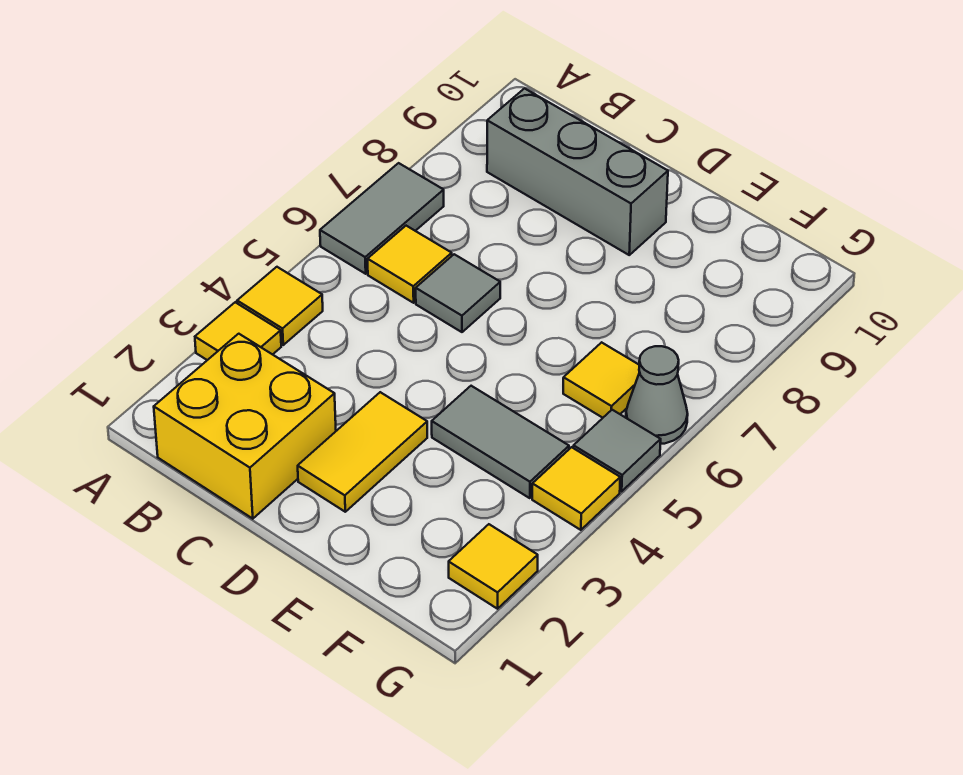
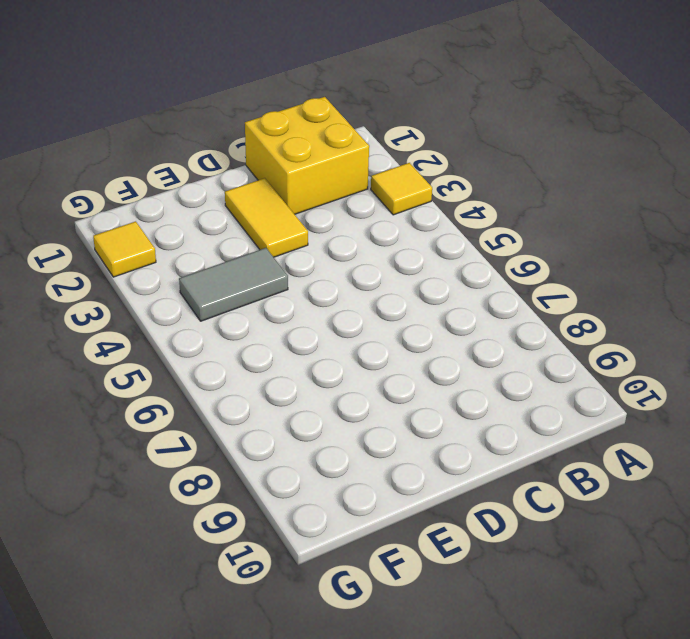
none -> yellow 1x1 tile [237,267,323,345]
none -> grey 1x2 tile [320,163,444,274]
none -> yellow 1x1 tile [368,226,452,303]

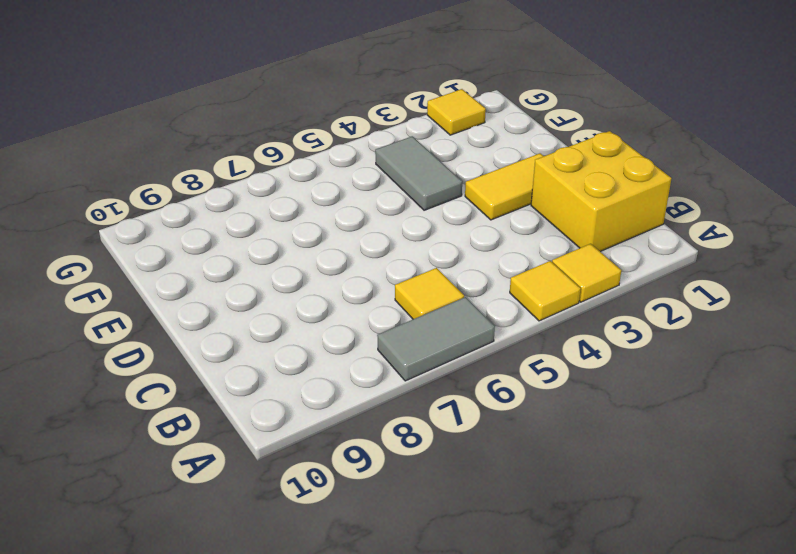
none -> grey 1x3 brick [487,89,668,255]
none -> grey 1x1 tile [416,254,500,332]
none -> yellow 1x1 tile [563,342,640,418]

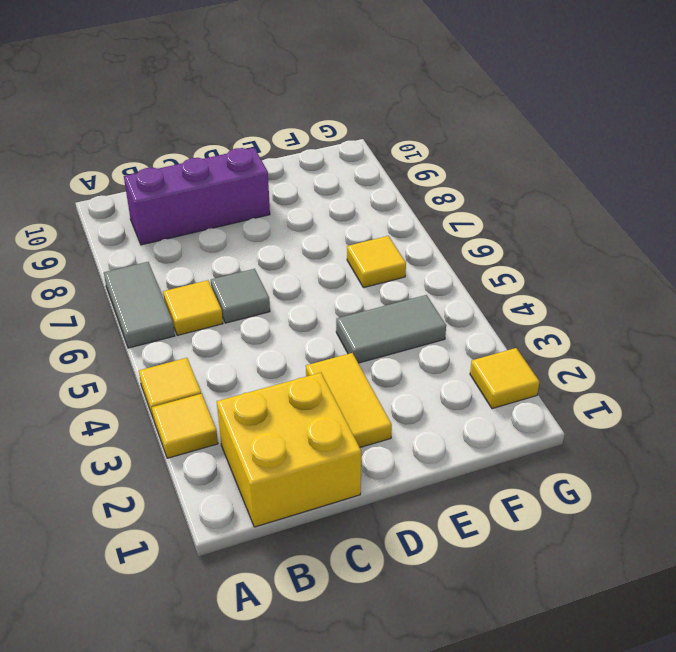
purple 1x3 brick [124,148,270,245] -> grey 1x3 brick [487,89,668,255]
none -> yellow 1x1 tile [532,447,620,530]
none -> grey 1x1 tile [573,410,661,491]
none -> grey 1x1 cone [626,346,688,444]

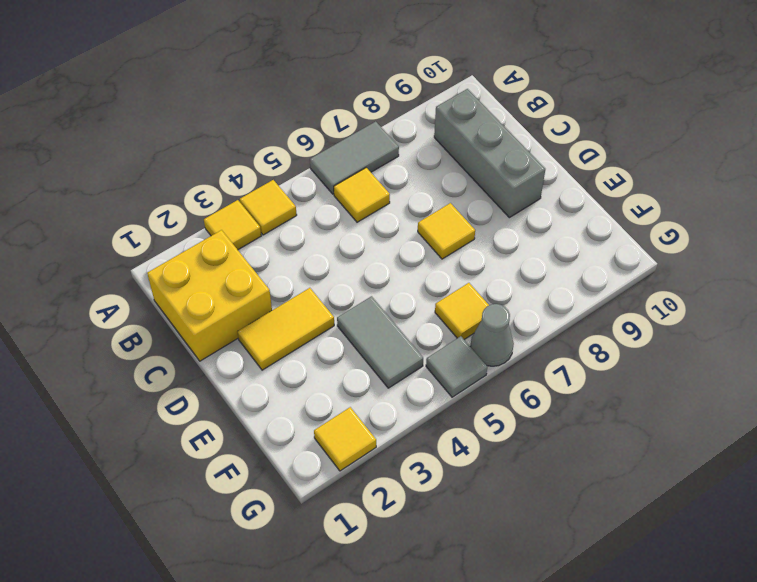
yellow 1x1 tile [418,203,475,259] -> yellow 1x1 tile moved to [532,447,620,530]
none -> grey 1x1 tile [416,254,500,332]

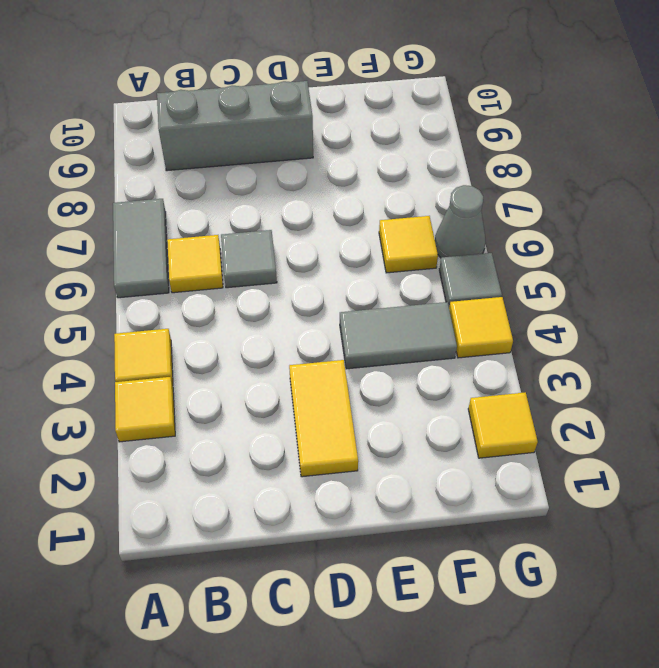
none -> yellow 2x2 brick [154,334,336,519]

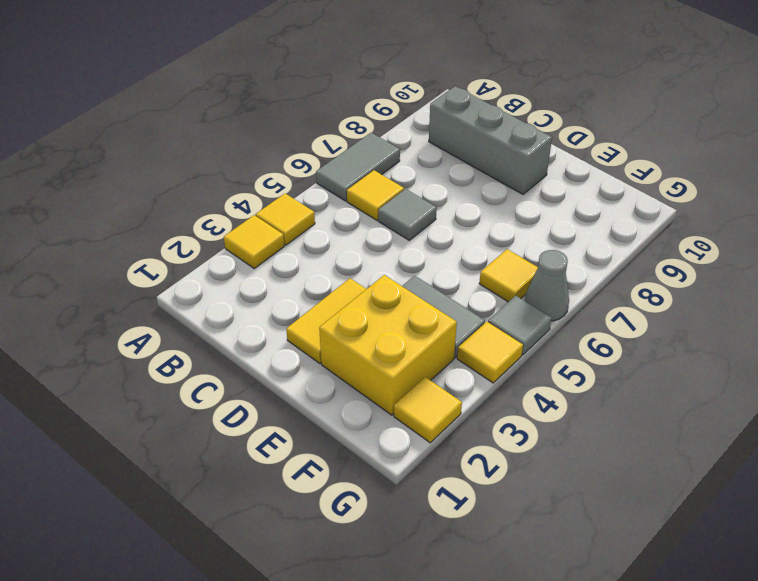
yellow 2x2 brick [319,275,457,415] -> yellow 2x2 brick moved to [154,334,336,519]

